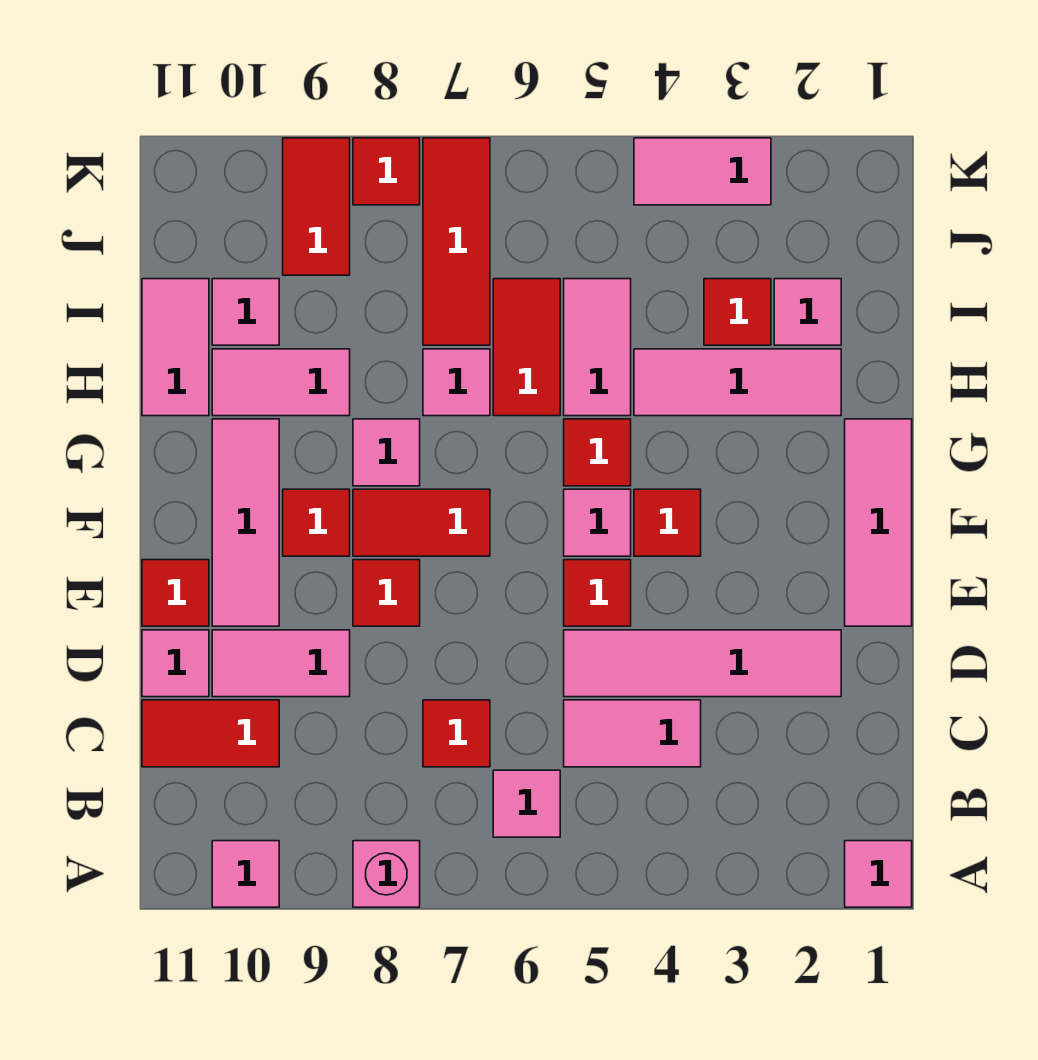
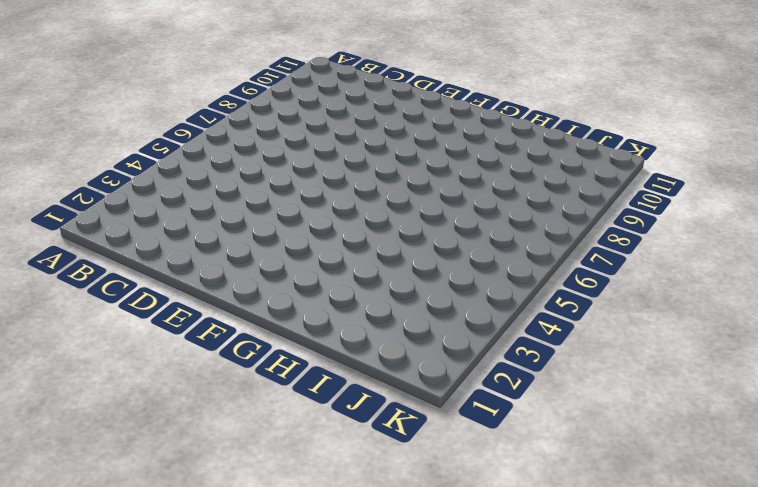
none -> pink 1x1 tile [845,841,912,907]
none -> pink 1x1 brick [353,841,420,907]
none -> pink 1x1 tile [212,841,279,907]
none -> pink 1x1 tile [493,770,560,837]

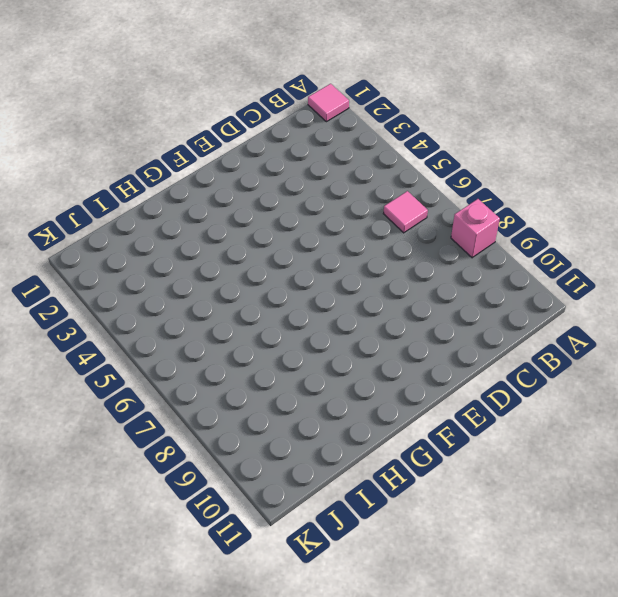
none -> pink 1x1 tile [212,841,279,907]
none -> pink 1x2 tile [564,700,701,767]
none -> red 1x1 tile [423,700,490,767]
none -> red 1x2 tile [142,700,279,767]

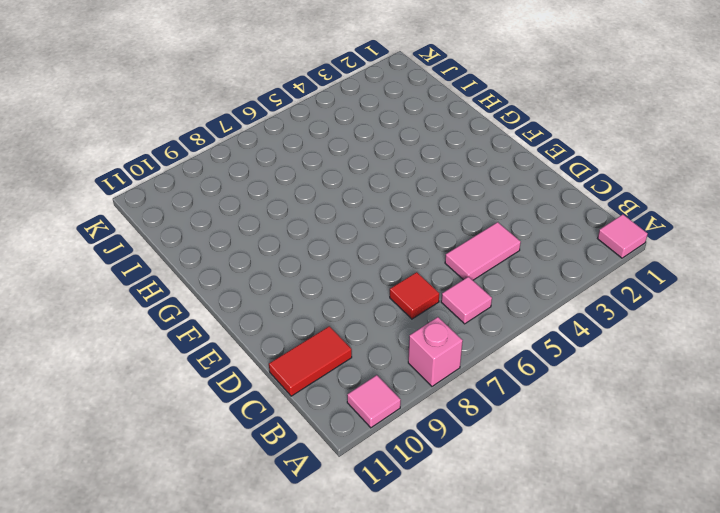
none -> pink 1x4 tile [564,630,841,697]
none -> pink 1x2 tile [212,630,350,697]
none -> pink 1x1 tile [142,630,209,697]
none -> pink 1x3 tile [845,419,912,626]

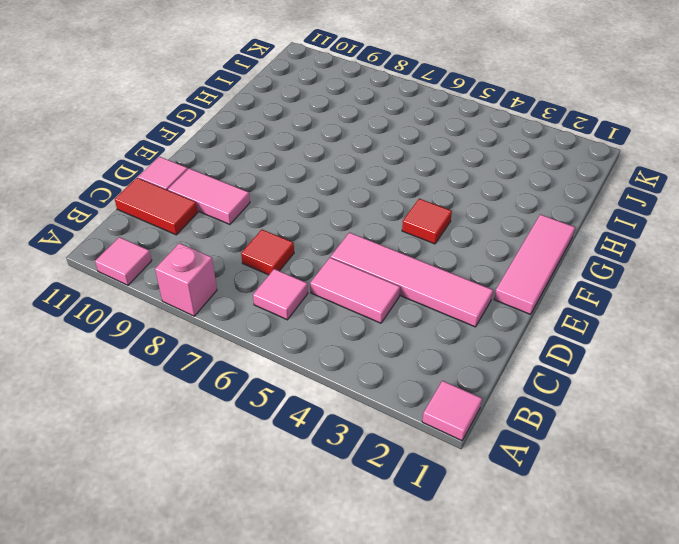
none -> red 1x1 tile [564,560,631,626]
none -> red 1x1 tile [353,560,420,626]
none -> pink 1x3 tile [212,419,279,626]
none -> red 1x1 tile [142,560,209,626]

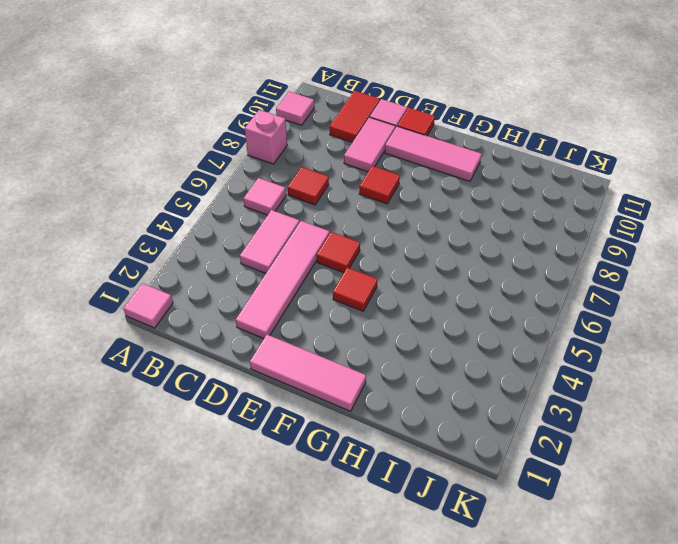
none -> pink 1x1 tile [564,489,631,556]
none -> red 1x2 tile [353,489,490,556]
none -> red 1x1 tile [283,489,350,556]
none -> red 1x1 tile [564,419,631,486]

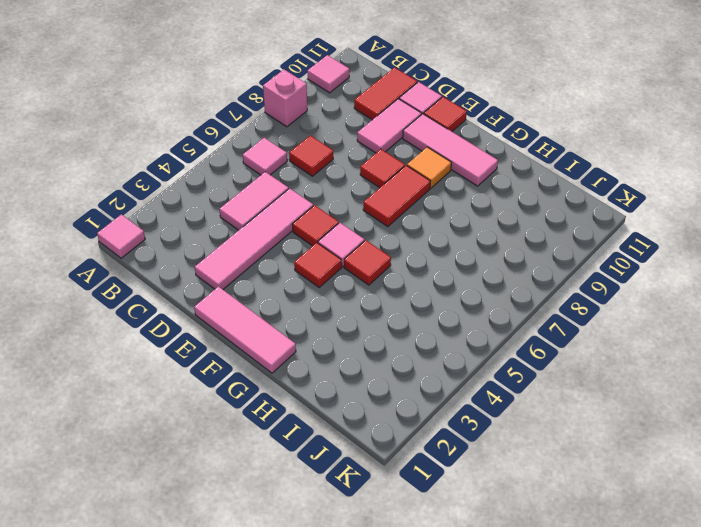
orange 1x1 tile [407,147,451,188] -> red 1x1 tile [283,489,350,556]
none -> pink 1x1 tile [353,419,420,486]
none -> pink 1x3 tile [634,349,841,416]
none -> pink 1x2 tile [564,279,631,416]
none -> red 1x2 tile [493,279,560,416]

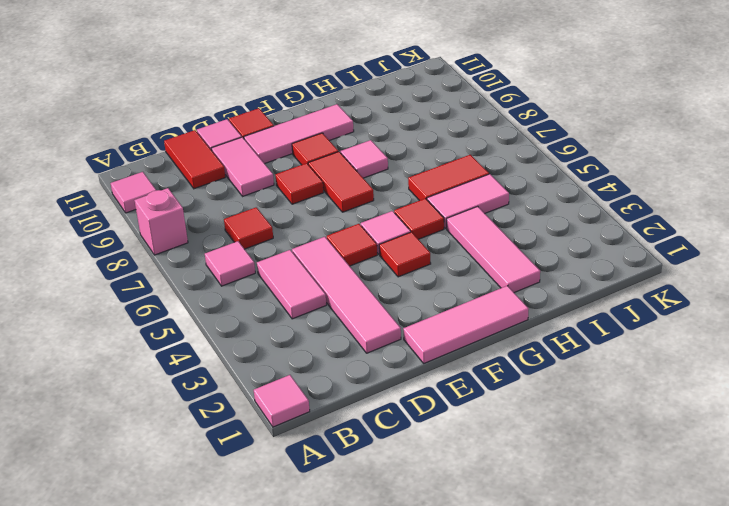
none -> pink 1x1 tile [423,349,490,416]
none -> pink 1x2 tile [212,349,350,416]
none -> pink 1x2 tile [142,279,209,416]
none -> pink 1x1 tile [774,279,841,345]

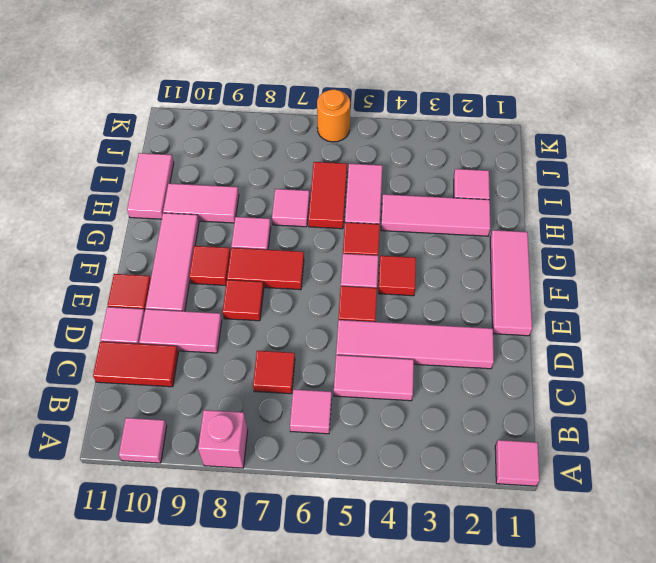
orange 1x1 round brick [317,89,350,142] -> none
none -> red 1x1 tile [704,279,771,345]
none -> red 1x3 tile [423,138,490,345]
none -> pink 1x1 tile [212,279,279,345]
none -> red 1x2 tile [283,138,350,275]

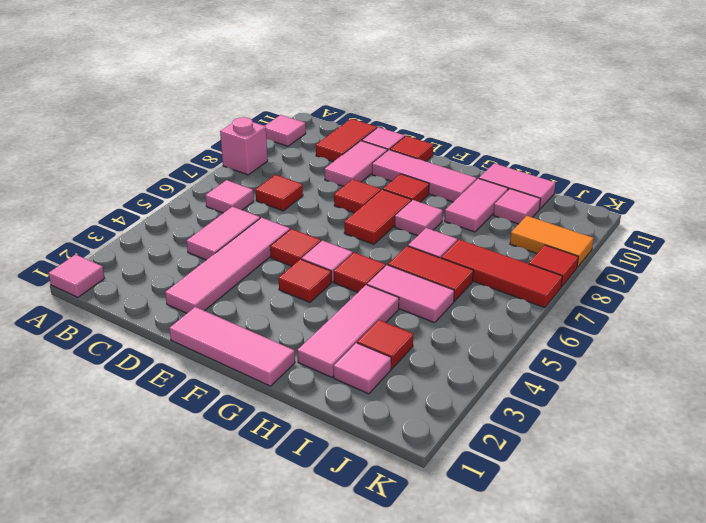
orange 1x2 tile [510,216,594,268] -> red 1x2 tile [283,138,350,275]
none -> pink 1x2 tile [634,138,771,205]

